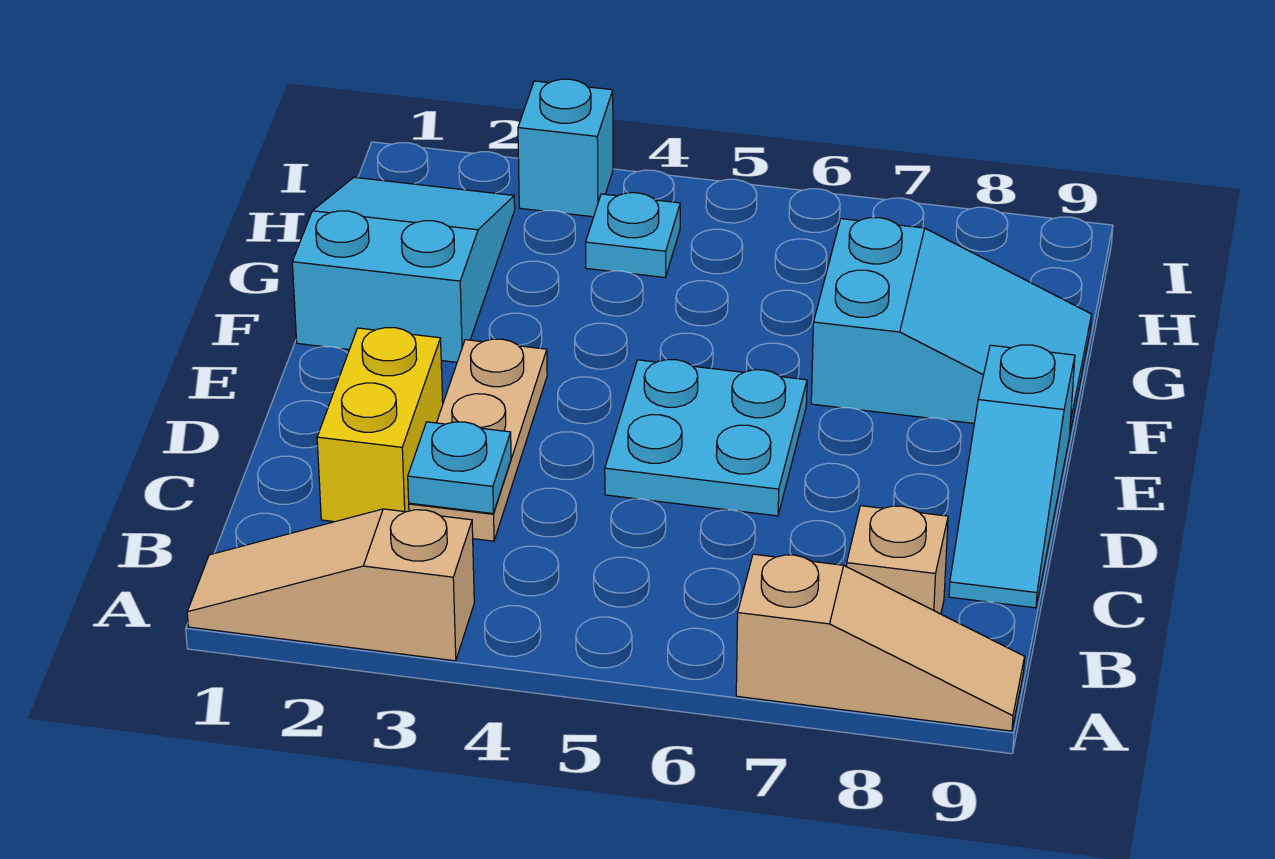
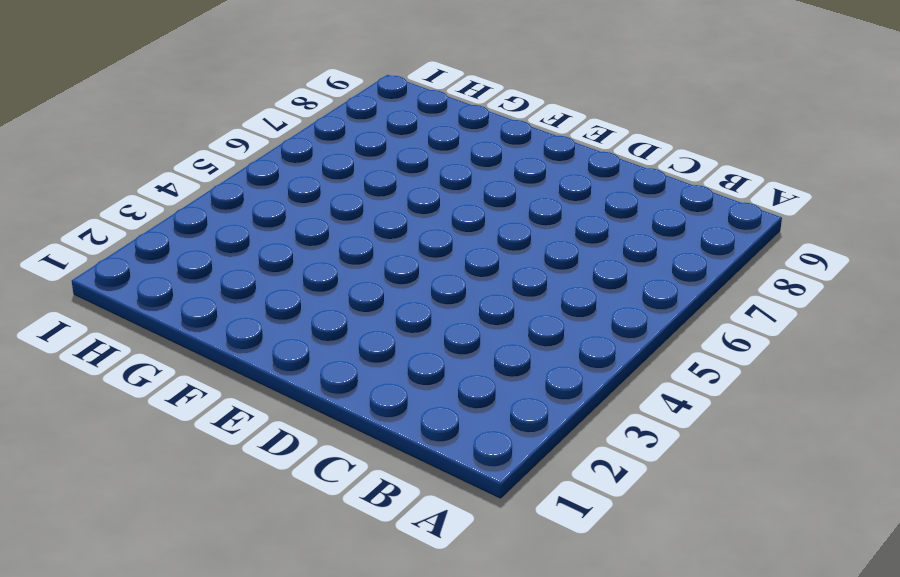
none -> tan 1x3 slope [187,509,474,661]
none -> tan 1x3 slope [736,554,1025,731]
none -> tan 1x1 brick [846,506,948,614]

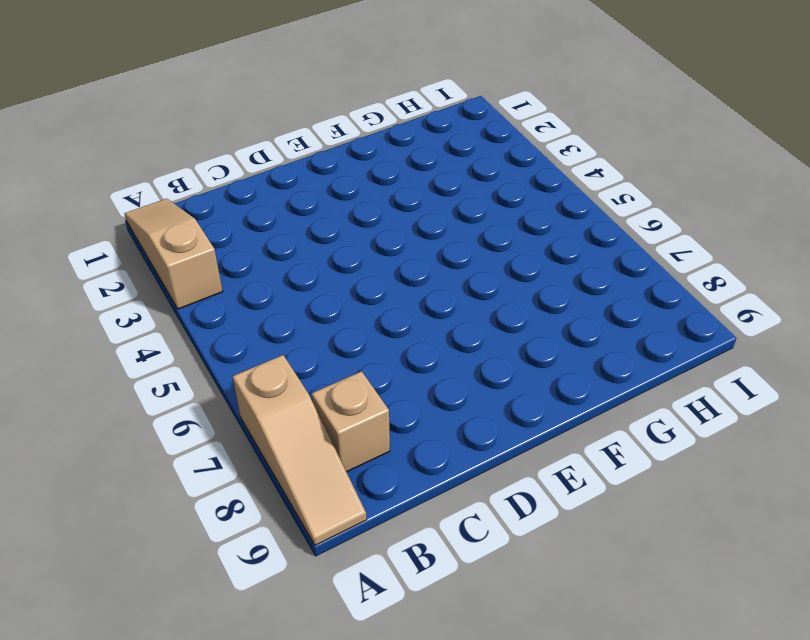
none -> yellow 1x2 brick [317,328,443,522]
none -> tan 1x3 plate [409,339,547,541]
none -> cyan 1x3 slope [949,345,1075,608]

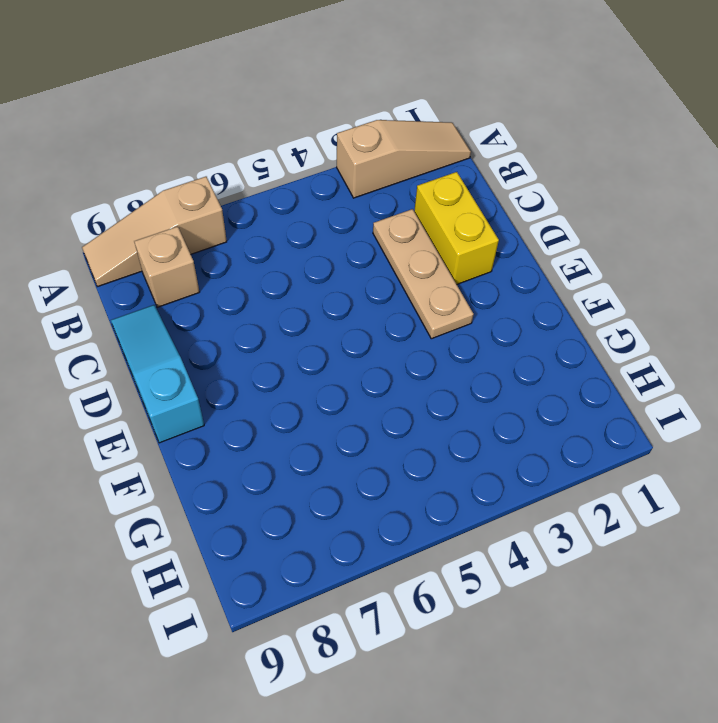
none -> cyan 2x2 plate [605,360,807,516]
none -> cyan 2x3 slope [292,177,515,362]
none -> cyan 2x3 slope [811,218,1092,432]

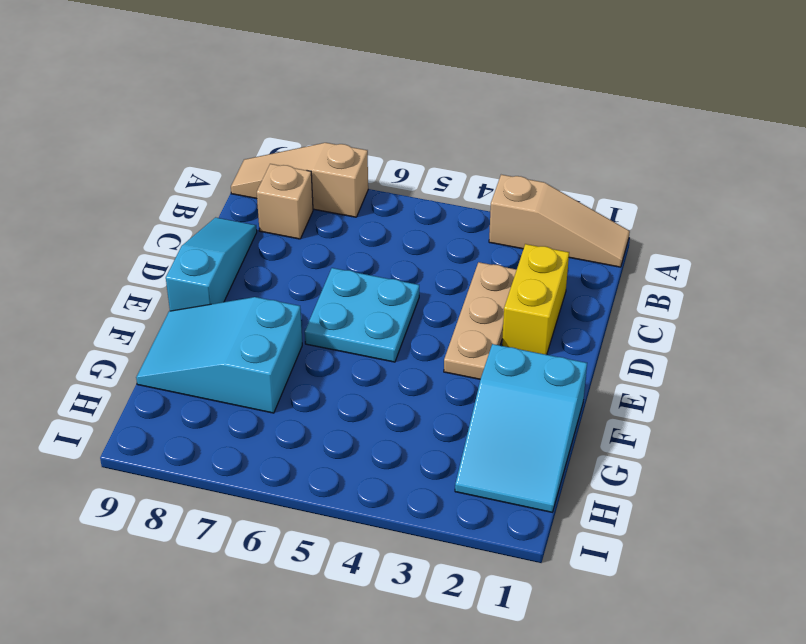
none -> cyan 1x1 plate [586,193,680,277]
none -> cyan 1x1 brick [518,79,613,217]
none -> cyan 1x1 plate [408,422,511,514]

